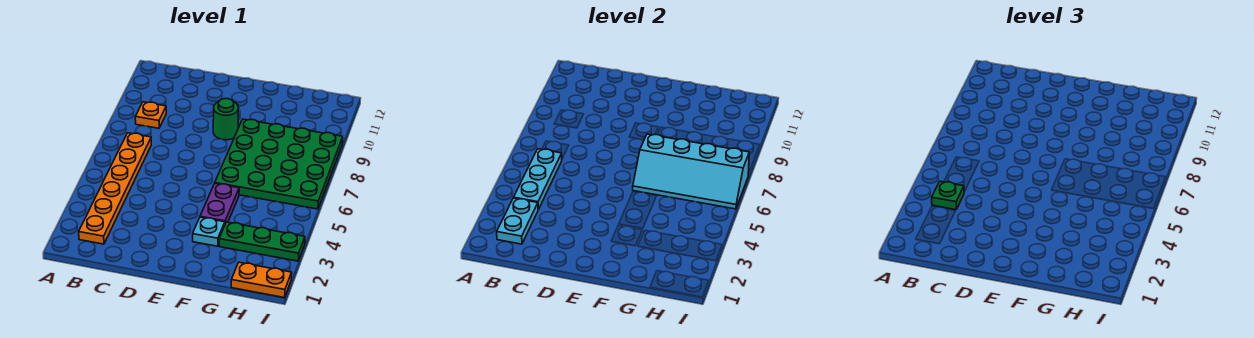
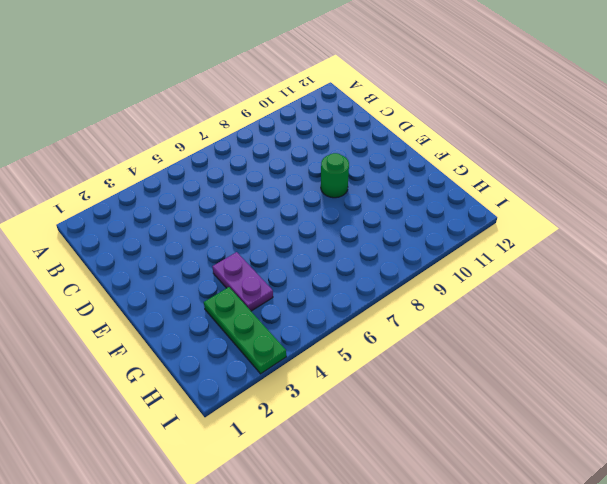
purple 1x2 plate [212,252,273,311] -> purple 1x2 plate turned to [200,183,239,223]
none -> orange 1x6 plate [79,133,151,244]
none -> orange 1x1 plate [135,102,166,128]
none -> cyan 1x1 plate [193,217,225,246]

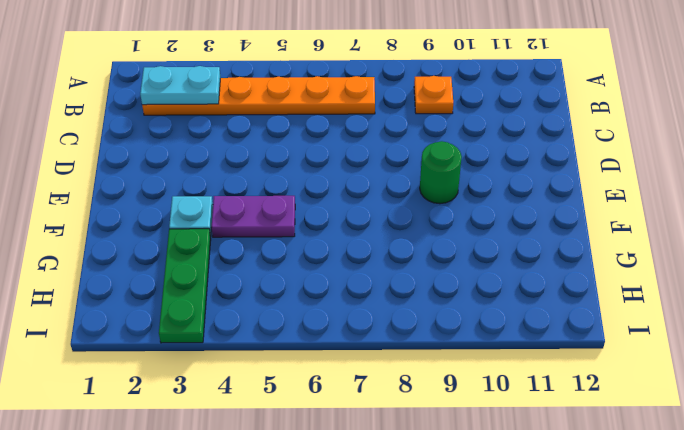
none -> green 4x4 plate [215,119,343,209]
none -> orange 1x2 plate [231,262,292,298]
none -> cyan 1x3 plate [514,149,562,209]

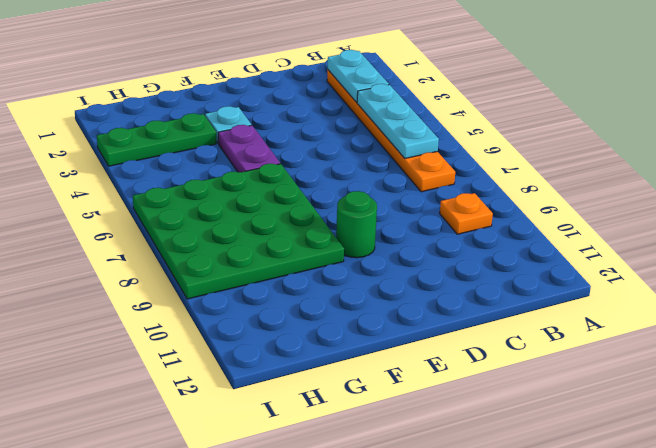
none -> orange 1x2 plate [231,262,292,298]
none -> cyan 2x4 slope [633,134,749,209]
none -> green 1x1 plate [932,181,964,210]

